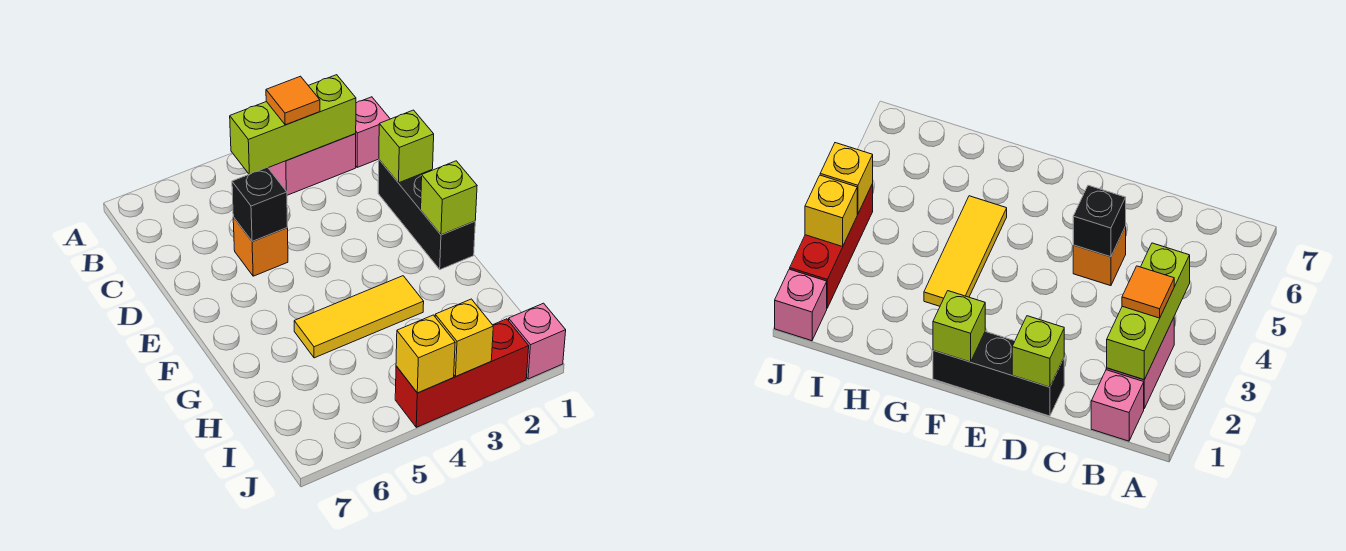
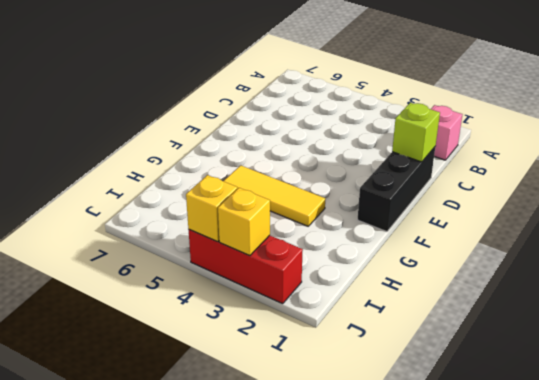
none -> pink 1x2 brick [269,134,356,195]
none -> orange 1x1 brick [233,217,288,276]
none -> pink 1x1 brick [508,303,566,379]

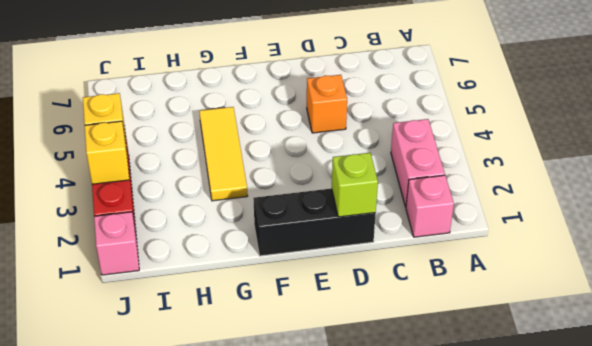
none -> lime 1x3 brick [230,75,356,174]
none -> black 1x1 brick [232,167,288,242]
none -> lime 1x1 brick [421,161,477,235]

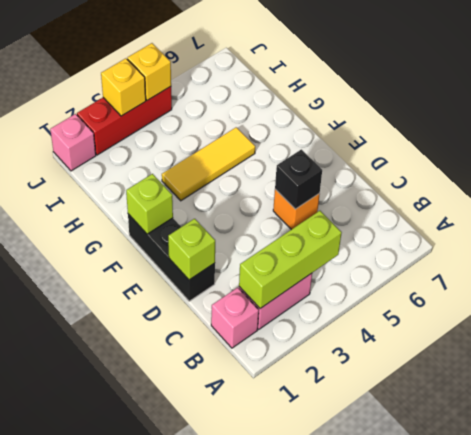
none -> orange 1x1 tile [266,76,320,125]

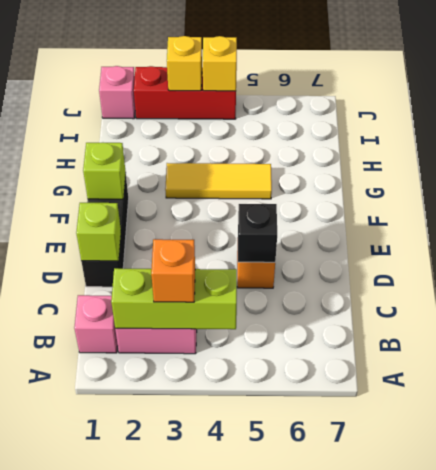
orange 1x1 brick [151,239,195,302] -> orange 1x1 tile [266,76,320,125]

